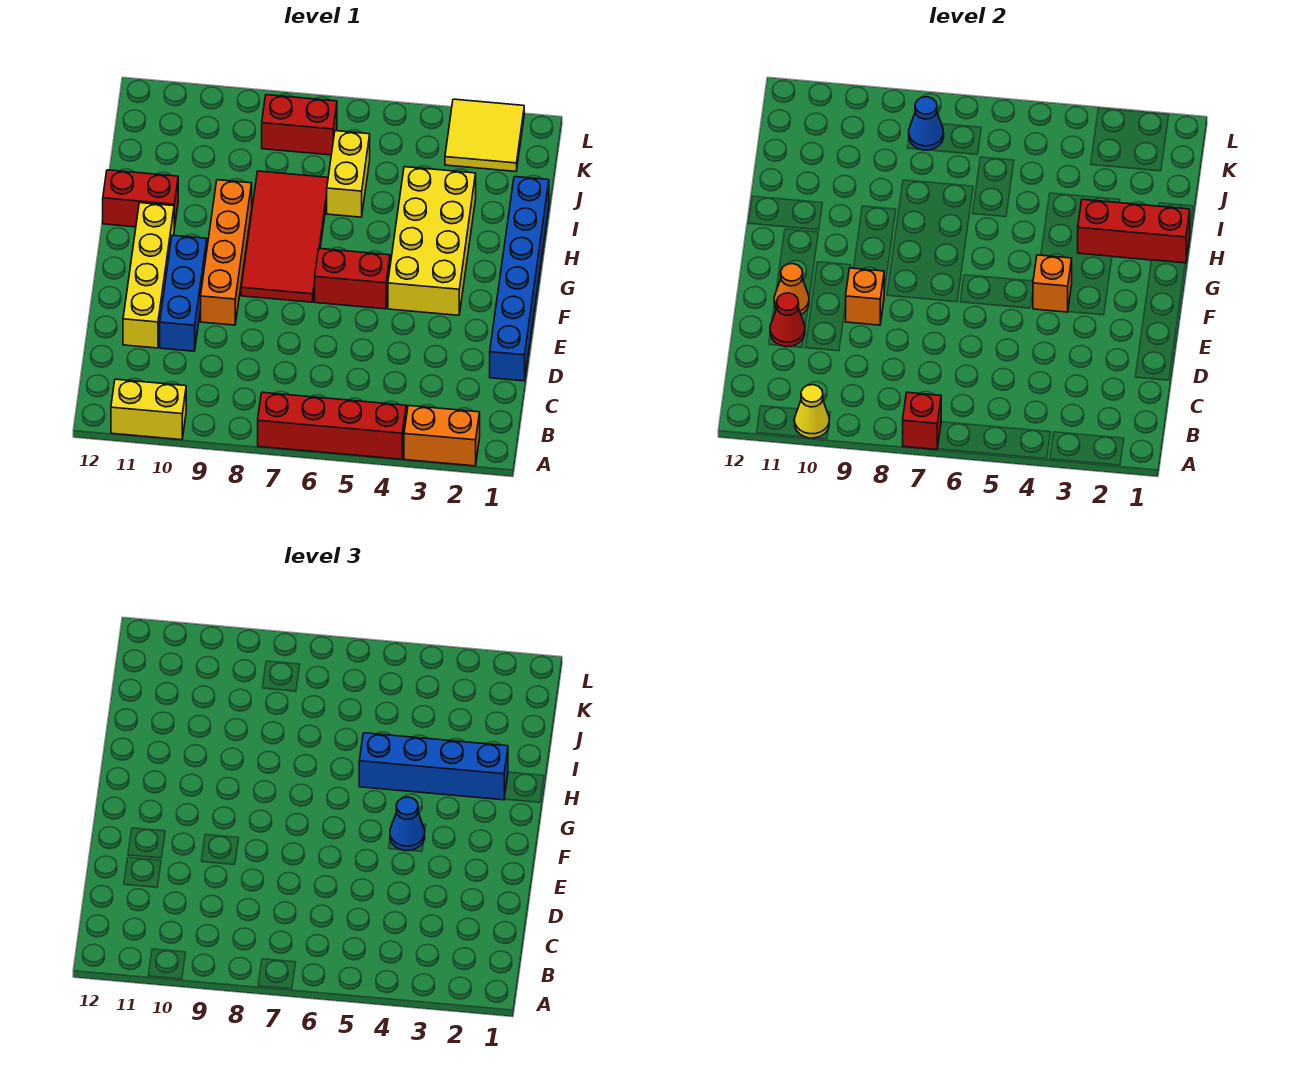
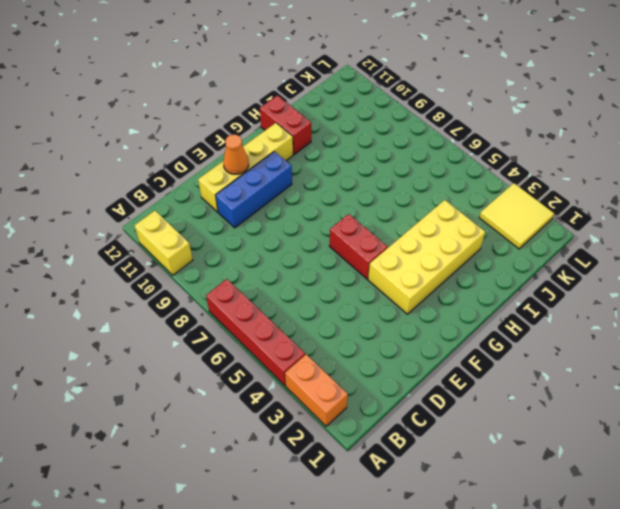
none -> blue 1x6 brick [490,177,549,381]
none -> orange 1x4 brick [201,180,252,325]
none -> red 2x4 tile [241,171,328,302]

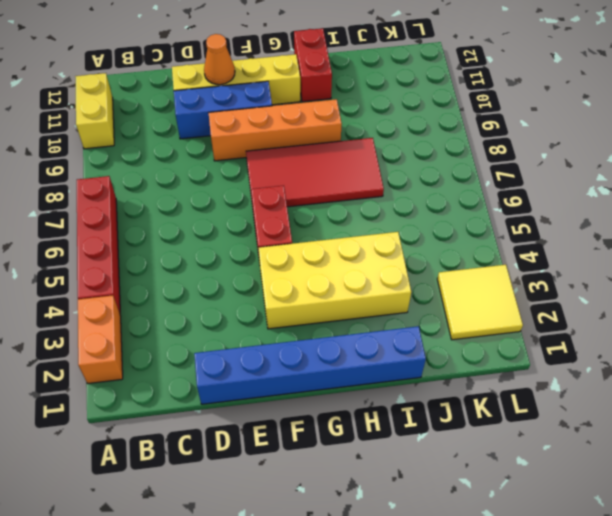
none -> yellow 1x2 brick [327,131,370,217]
none -> red 1x2 brick [262,95,337,155]
none -> red 1x1 brick [903,392,941,450]

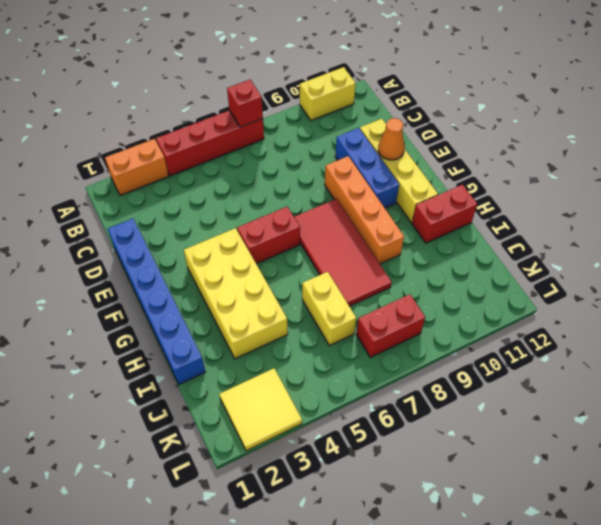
none -> yellow 1x1 cone [794,385,829,438]
none -> red 1x1 cone [770,293,805,347]
none -> orange 1x1 brick [845,268,884,325]

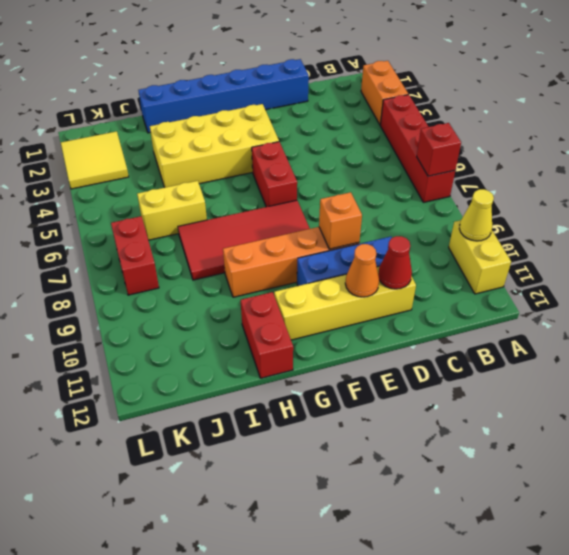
none -> orange 1x1 brick [1033,255,1072,312]
none -> red 1x3 brick [1078,199,1190,263]
none -> blue 1x1 cone [909,97,944,150]

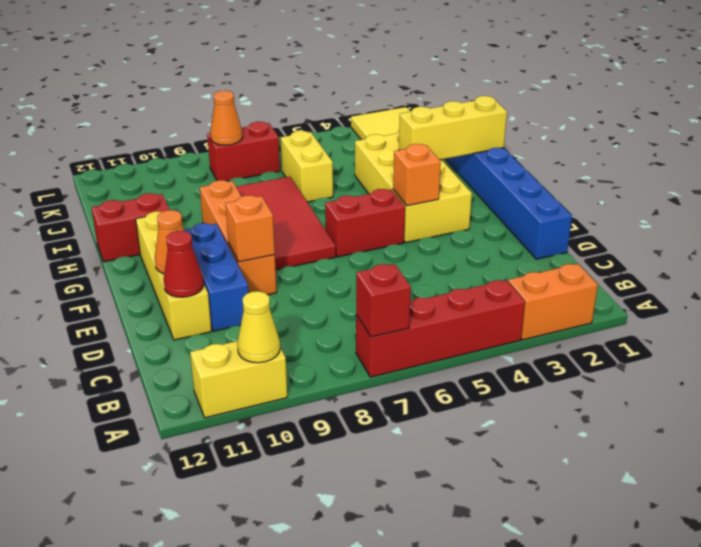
yellow 1x3 brick [399,96,507,160] -> red 1x3 brick [1078,199,1190,263]
orange 1x1 cone [210,91,243,145] -> blue 1x1 cone [909,97,944,150]
none -> blue 1x1 cone [390,797,425,851]
none -> blue 1x4 brick [359,733,508,800]

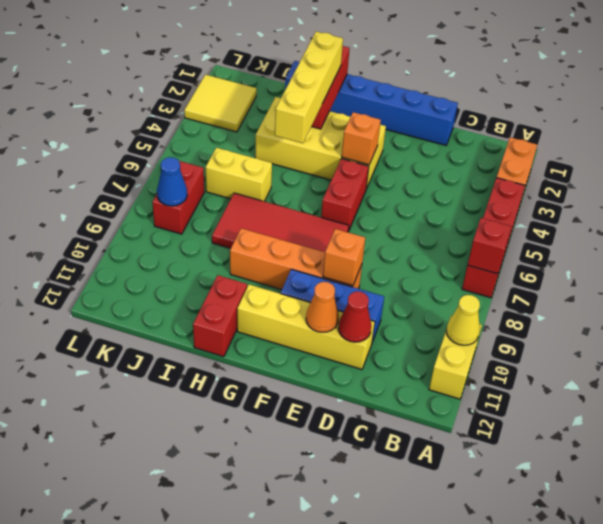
yellow 1x4 brick [275,31,343,143] -> blue 1x4 brick [359,733,508,800]
none -> blue 1x1 cone [390,797,425,851]

